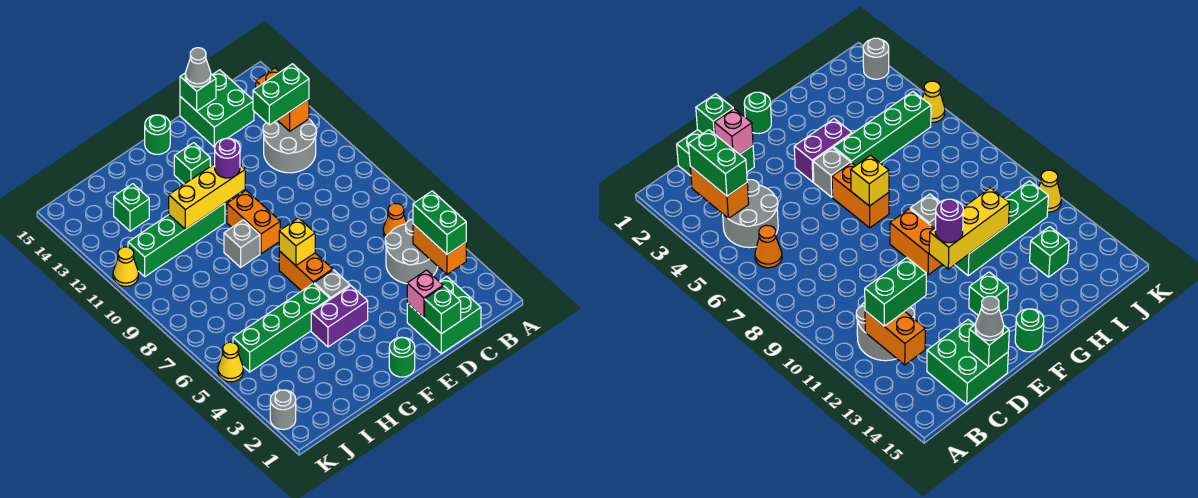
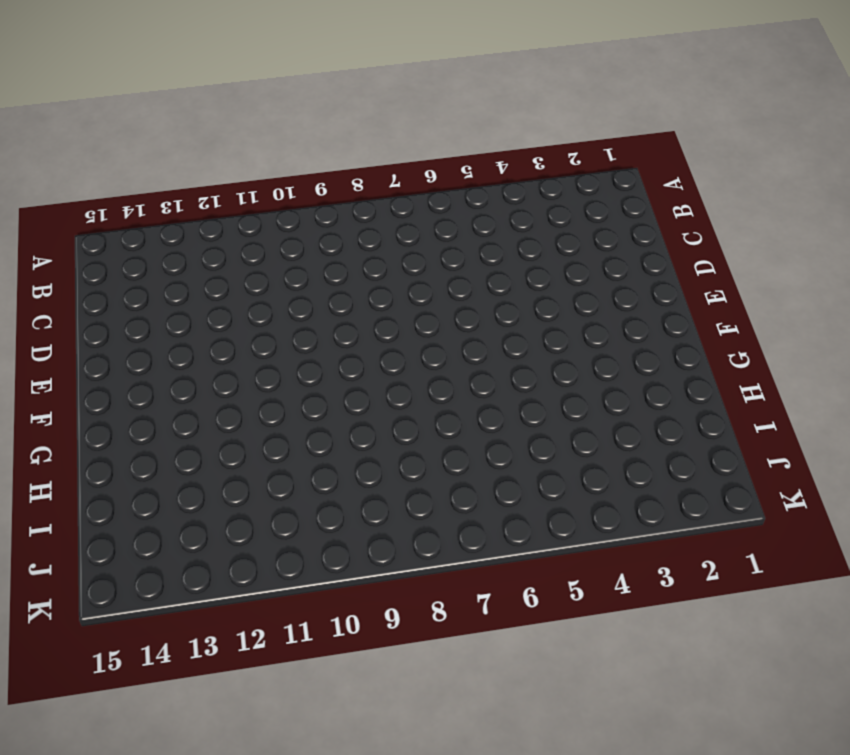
none -> grey 2x2 round brick [385,219,438,284]
none -> orange 1x1 cone [383,203,407,237]
none -> grey 2x2 round brick [263,119,317,173]
none -> green 2x2 brick [407,277,481,354]

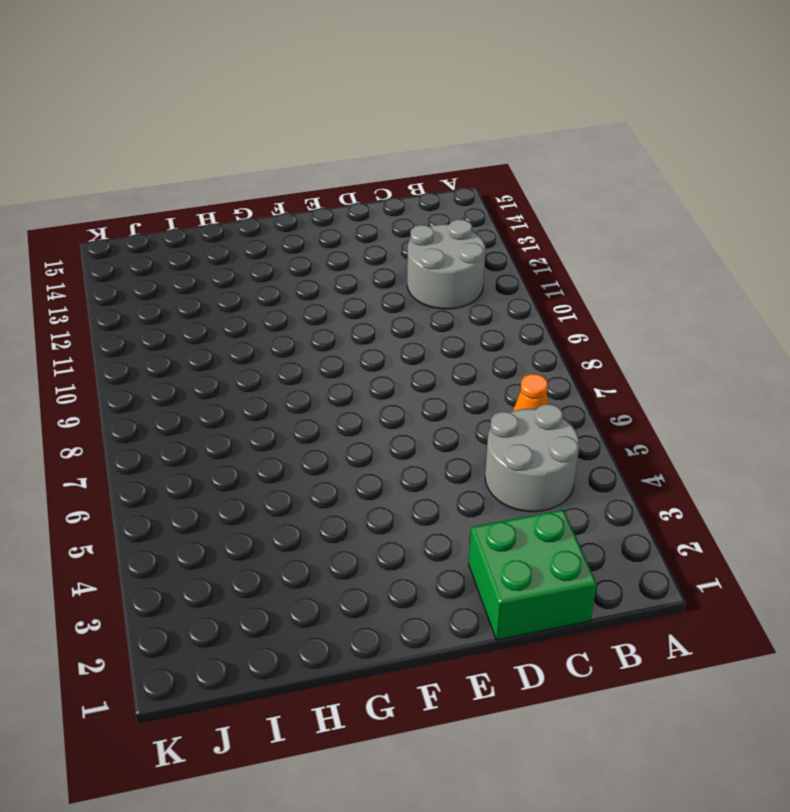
none -> green 2x2 brick [180,70,254,147]
none -> green 1x1 round brick [389,337,415,377]
none -> purple 1x2 brick [311,286,368,347]
none -> grey 1x1 brick [314,270,350,299]

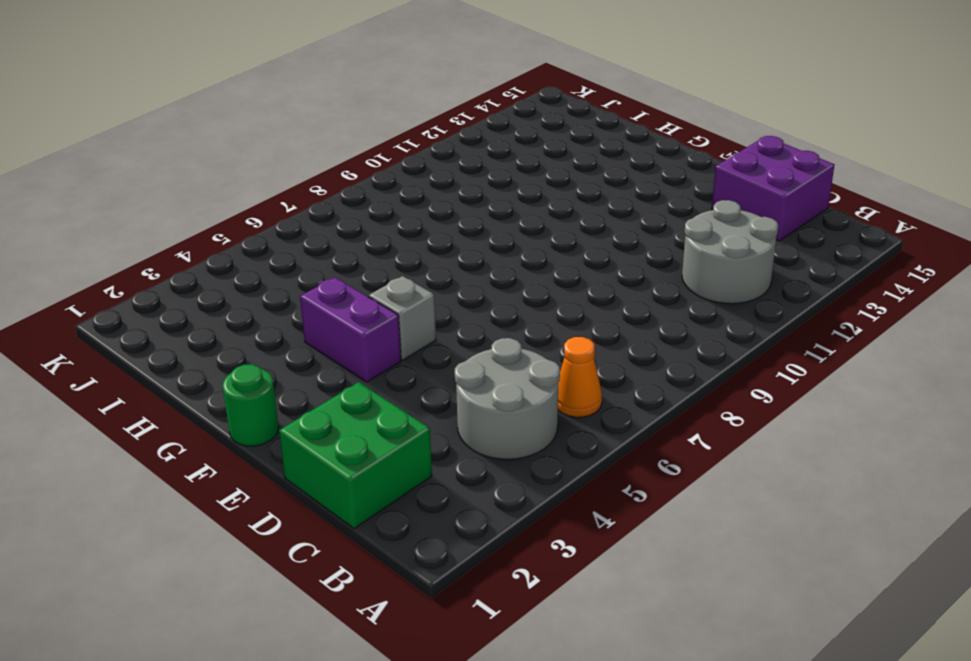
purple 2x2 brick [712,136,834,241] -> green 2x2 brick [180,70,254,147]
none -> orange 1x2 brick [279,251,333,291]
none -> orange 1x2 brick [227,190,280,254]
none -> green 1x1 brick [174,143,210,184]
none -> green 1x1 round brick [145,115,170,154]

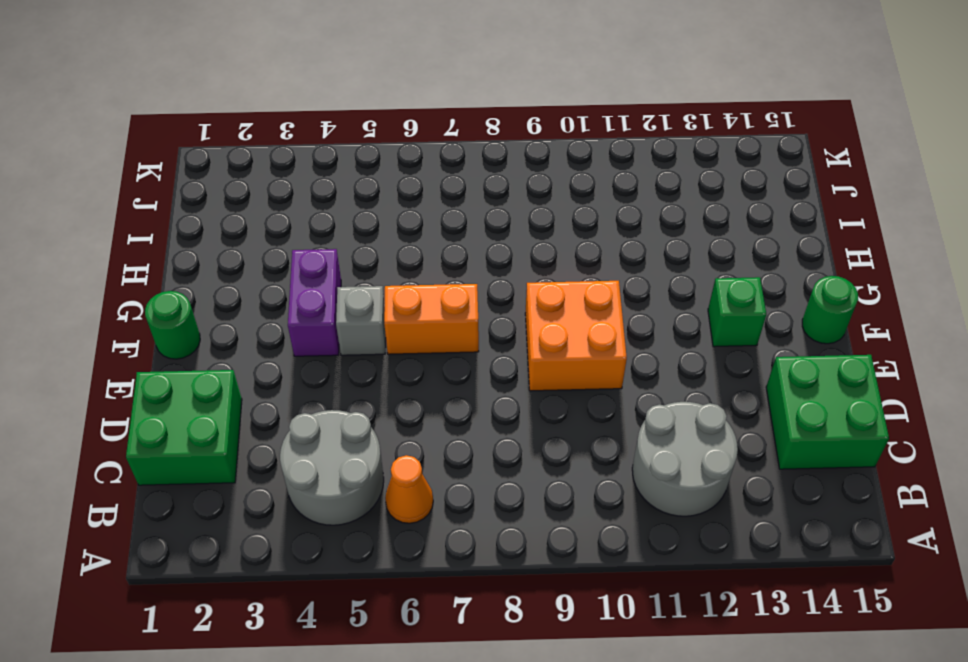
orange 2x2 brick [525,281,627,391] -> orange 1x2 brick [227,190,280,254]
none -> green 1x4 brick [233,284,330,372]
none -> grey 1x1 brick [224,220,260,267]
none -> green 1x4 brick [128,203,225,277]
none -> green 1x1 brick [114,184,149,231]

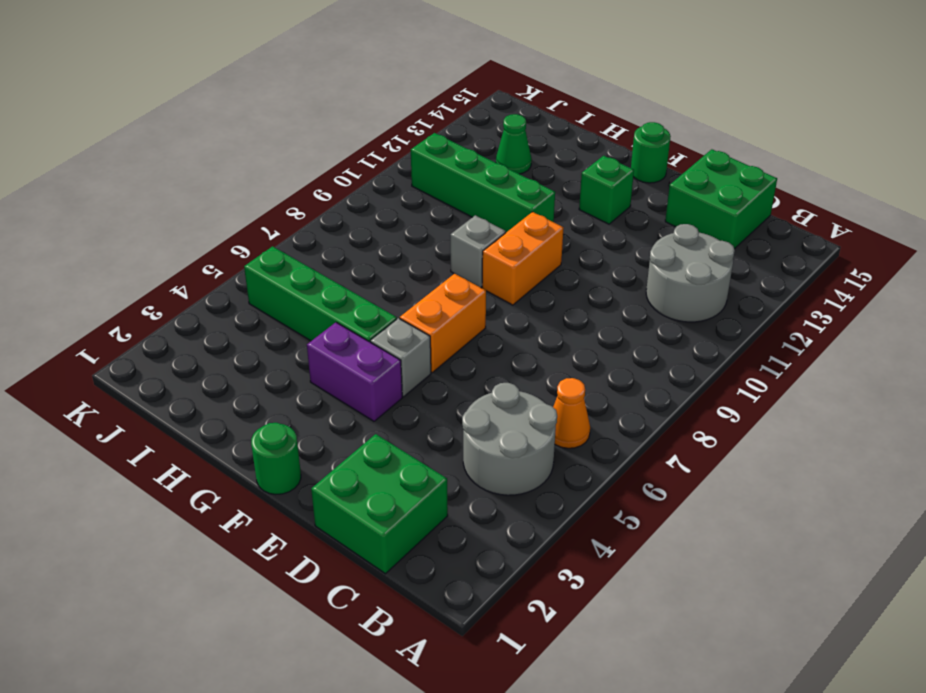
green 1x1 cone [496,114,532,174] -> green 1x1 brick [114,184,149,231]
none -> grey 1x1 round brick [270,390,296,430]
none -> yellow 1x1 cone [218,342,243,382]
none -> yellow 1x1 cone [113,247,139,286]
none -> orange 1x2 brick [413,224,466,274]

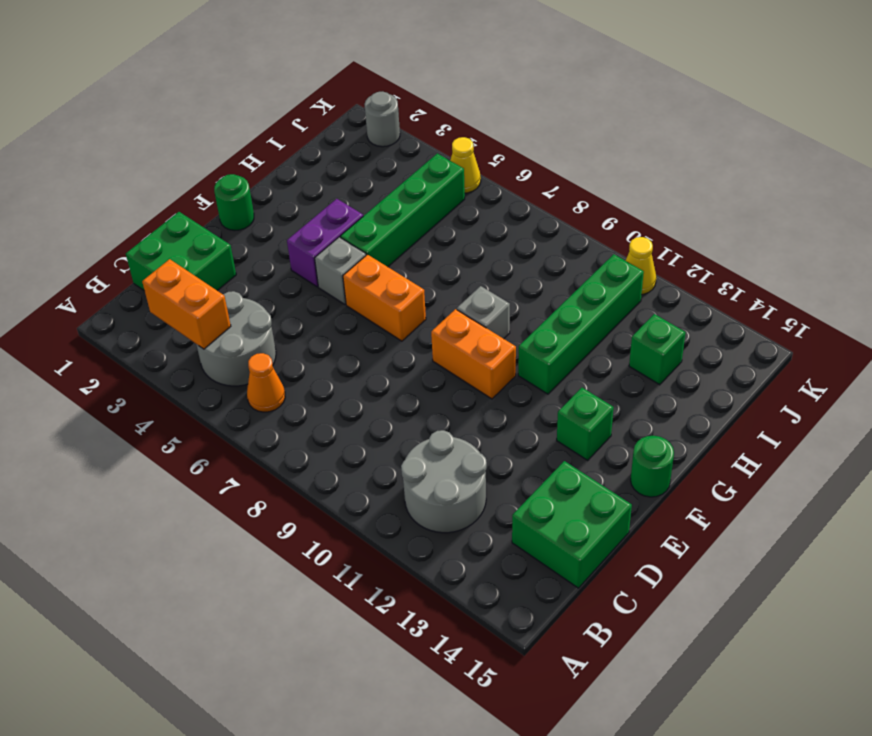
none -> orange 1x2 brick [256,68,309,131]
none -> green 1x1 brick [425,286,461,334]
none -> pink 1x1 brick [407,270,443,318]
none -> green 1x1 brick [180,73,216,111]

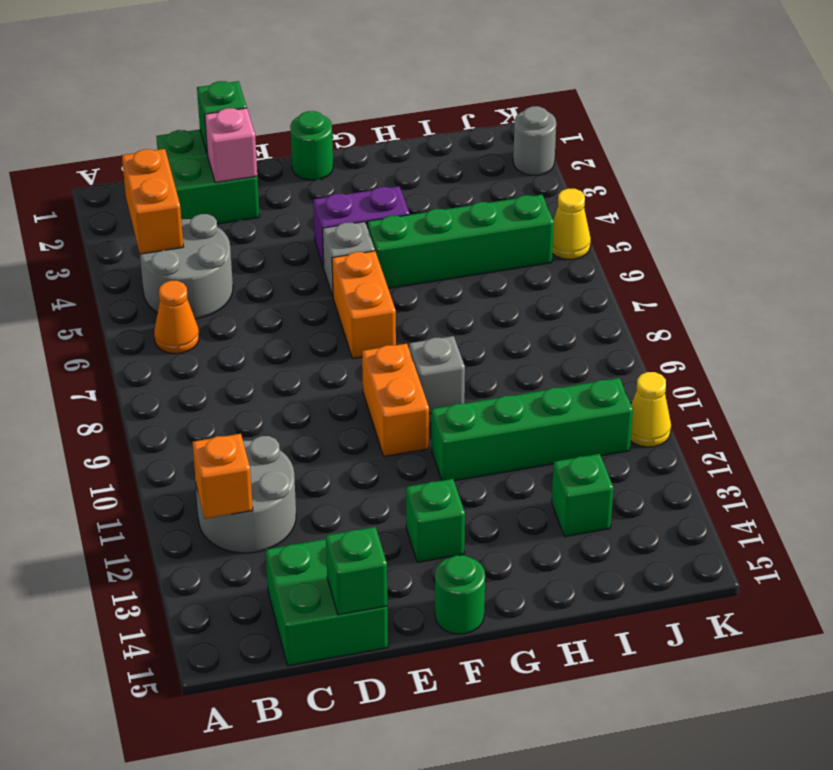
orange 1x1 brick [193,434,253,519] -> orange 1x2 brick [256,68,309,131]
none -> yellow 1x1 brick [279,218,315,265]
none -> yellow 1x3 brick [169,164,245,229]
none -> green 1x2 brick [413,191,466,254]
none -> green 1x2 brick [253,64,309,125]

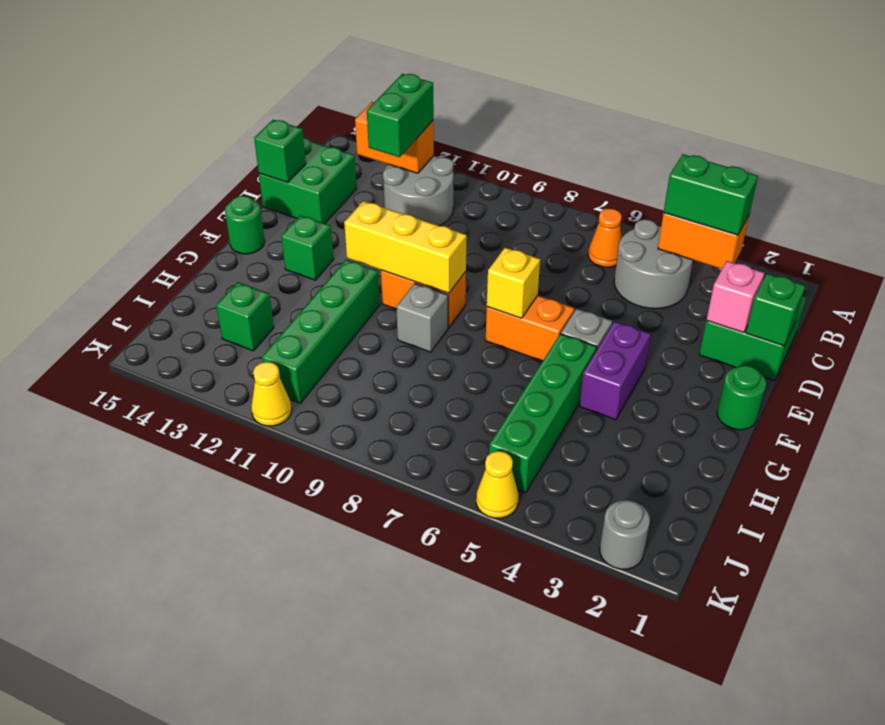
yellow 1x3 brick [344,201,467,293] -> yellow 1x3 brick turned to [169,164,245,229]
none -> grey 1x1 cone [185,48,211,87]
none -> purple 1x1 round brick [215,138,240,178]

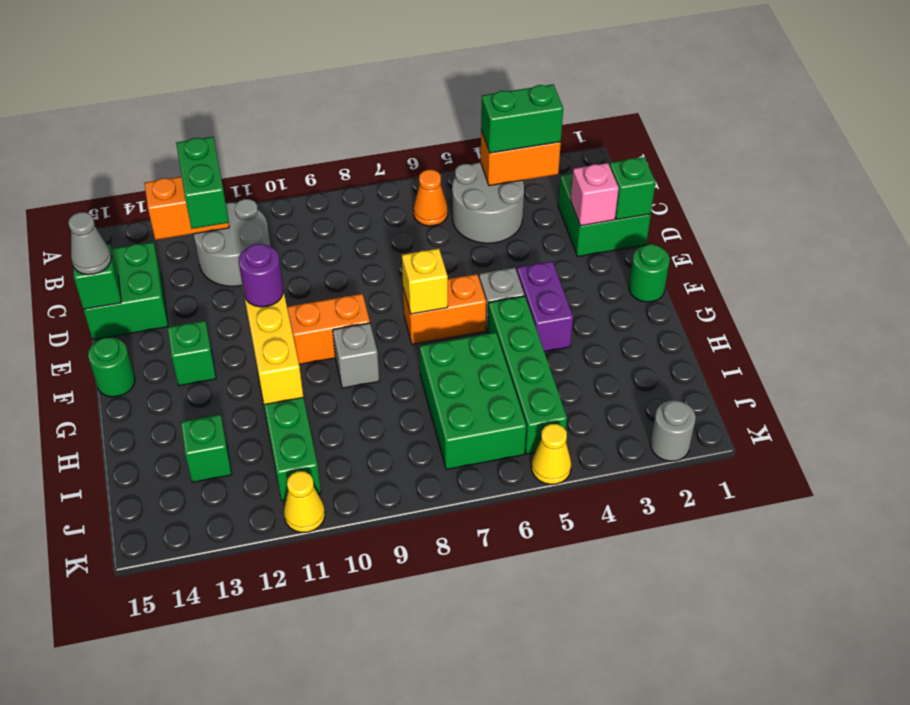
green 2x3 brick [420,332,526,470] -> none

